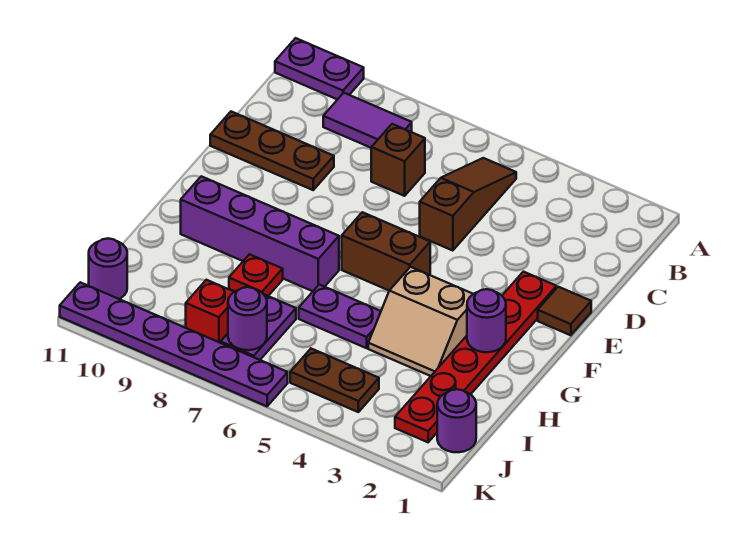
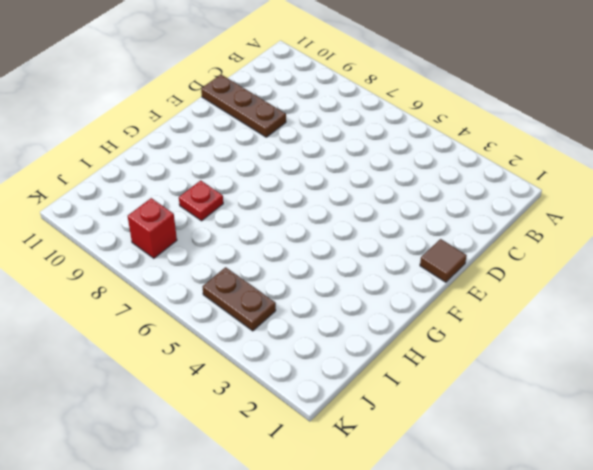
none -> purple 1x2 plate [275,38,364,100]
none -> brown 1x3 slope [420,158,516,251]
none -> purple 1x2 tile [323,93,412,148]

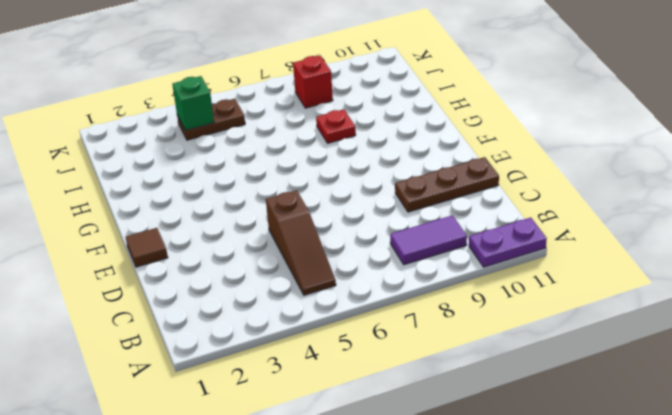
green 1x1 brick [172,76,214,130] -> none
none -> brown 1x1 brick [371,124,425,196]
none -> red 1x6 plate [395,272,556,442]
none -> brown 1x2 brick [342,212,430,290]

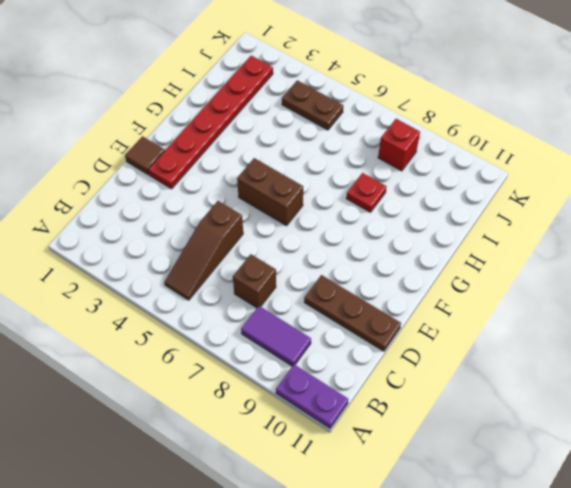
none -> tan 2x2 slope [368,267,473,376]
none -> purple 1x4 brick [181,176,339,291]
none -> purple 1x2 plate [299,285,381,348]

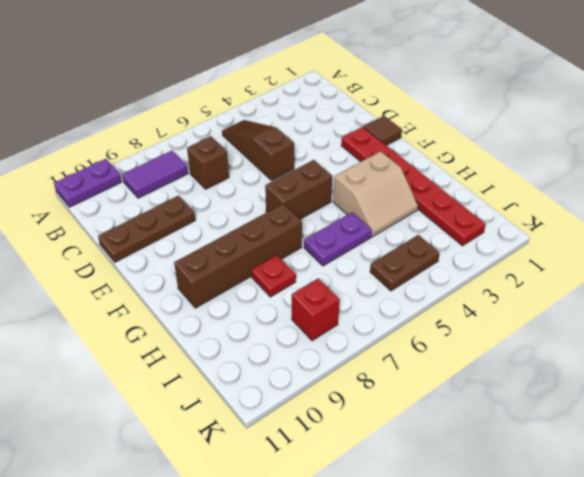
brown 1x4 brick [174,204,302,308] -> purple 1x4 brick [181,176,339,291]
none -> purple 1x2 plate [221,295,296,360]
none -> purple 1x1 round brick [437,389,476,452]
none -> purple 1x1 round brick [89,238,127,299]

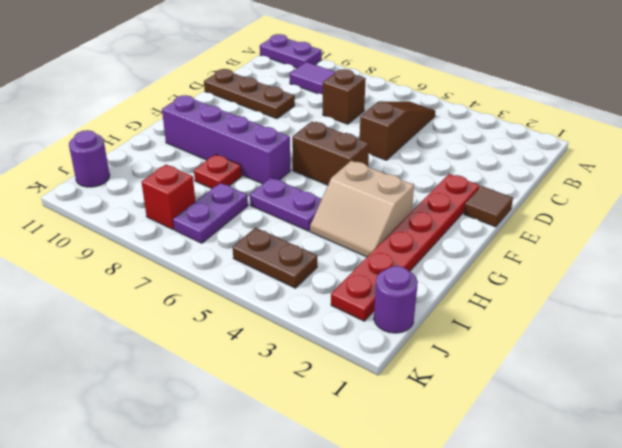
none -> purple 1x6 plate [60,282,288,406]
none -> purple 1x1 round brick [467,289,506,352]
none -> purple 1x1 round brick [228,287,267,350]

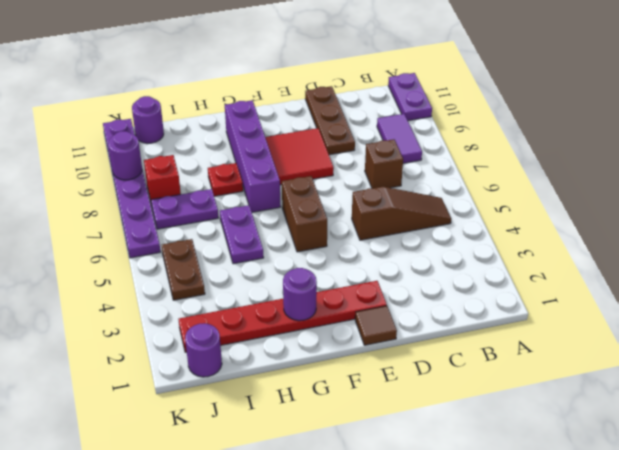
red 2x2 tile [265,128,334,185] -> none
purple 1x1 round brick [108,131,142,180] -> purple 1x1 round brick moved to [228,287,267,350]
none -> tan 2x2 slope [368,267,473,376]

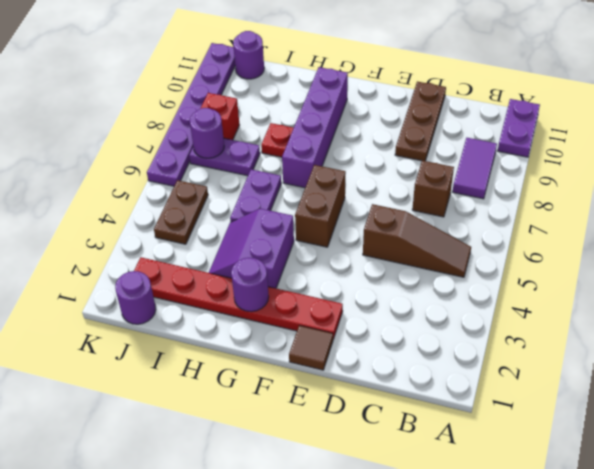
purple 2x2 slope [209,208,294,288] -> tan 2x2 slope [368,267,473,376]

